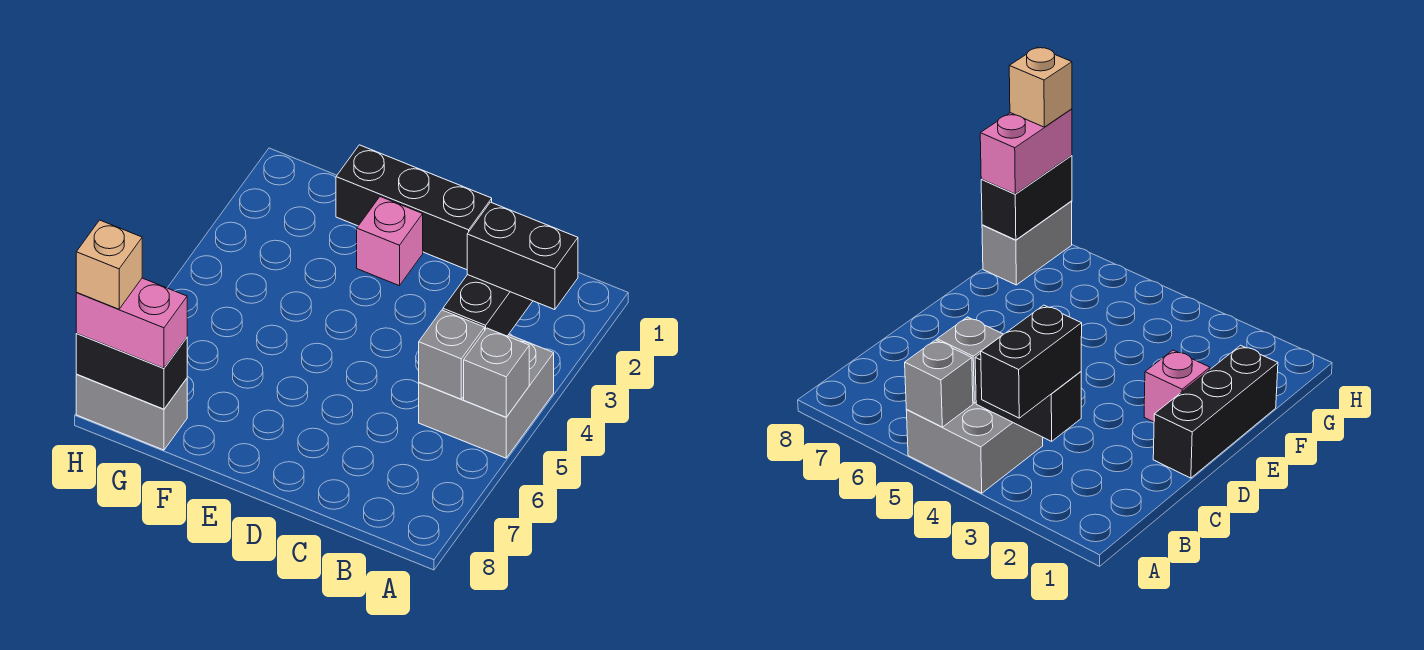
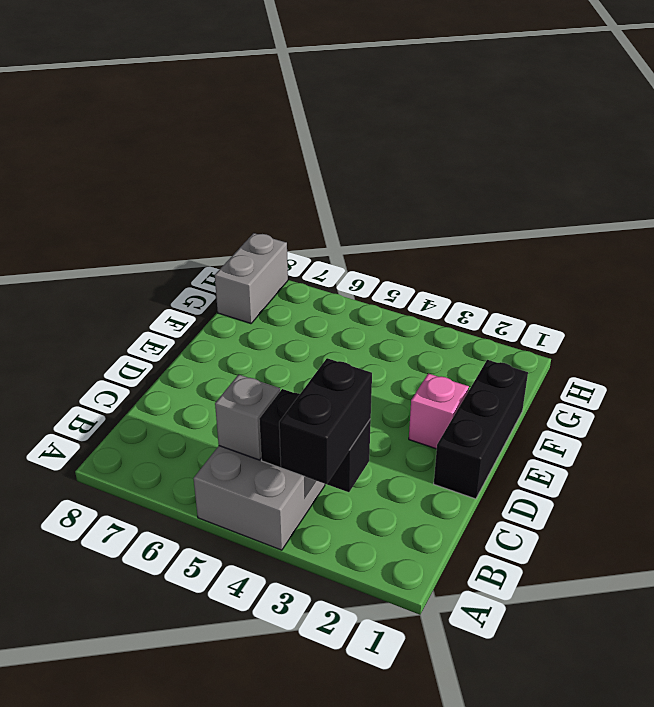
none -> grey 1x1 brick [464,328,529,417]
none -> black 1x2 brick [76,334,187,409]

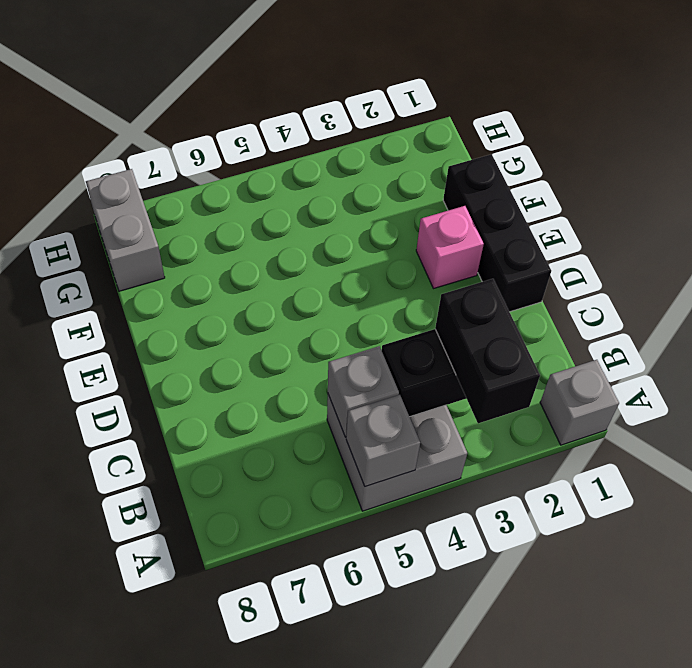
grey 1x1 brick [540,360,619,445] -> none
none -> black 1x2 brick [76,334,187,409]
none -> pink 1x2 brick [76,278,187,368]

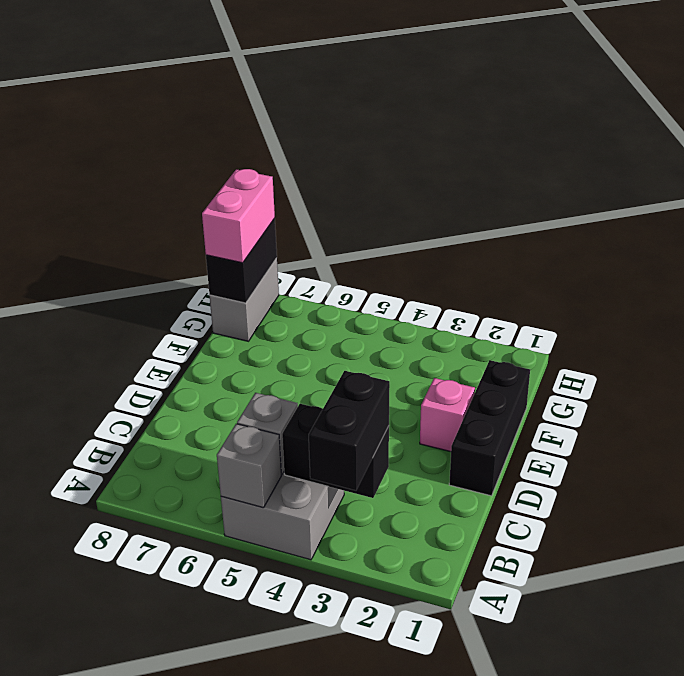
none -> tan 1x1 brick [76,220,142,309]

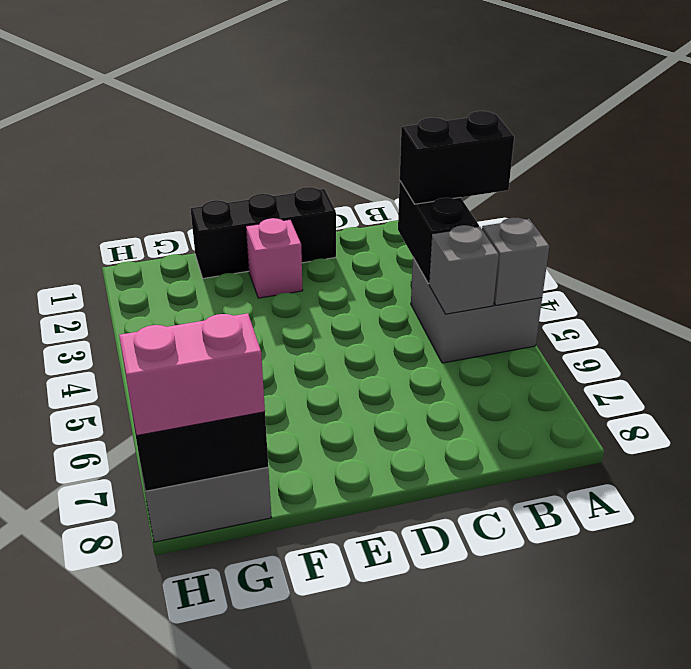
none -> tan 1x1 brick [76,220,142,309]

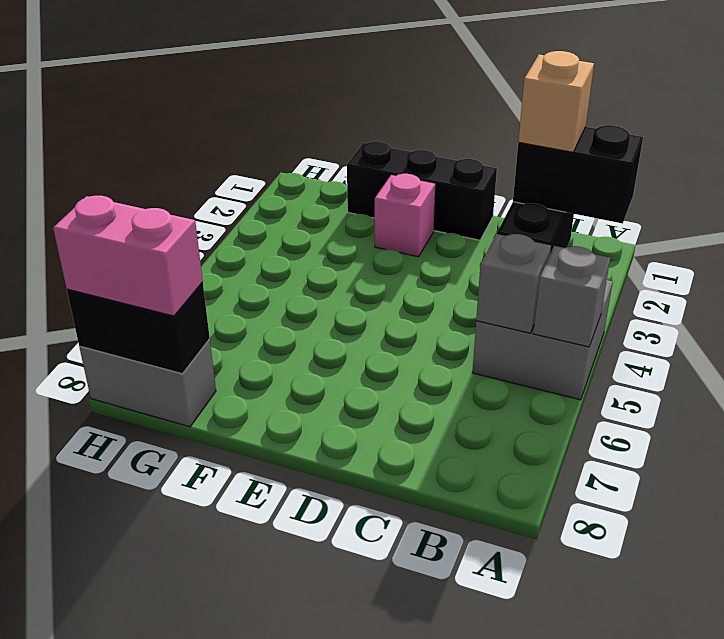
tan 1x1 brick [518,51,594,152] -> tan 1x1 brick moved to [76,220,142,309]

